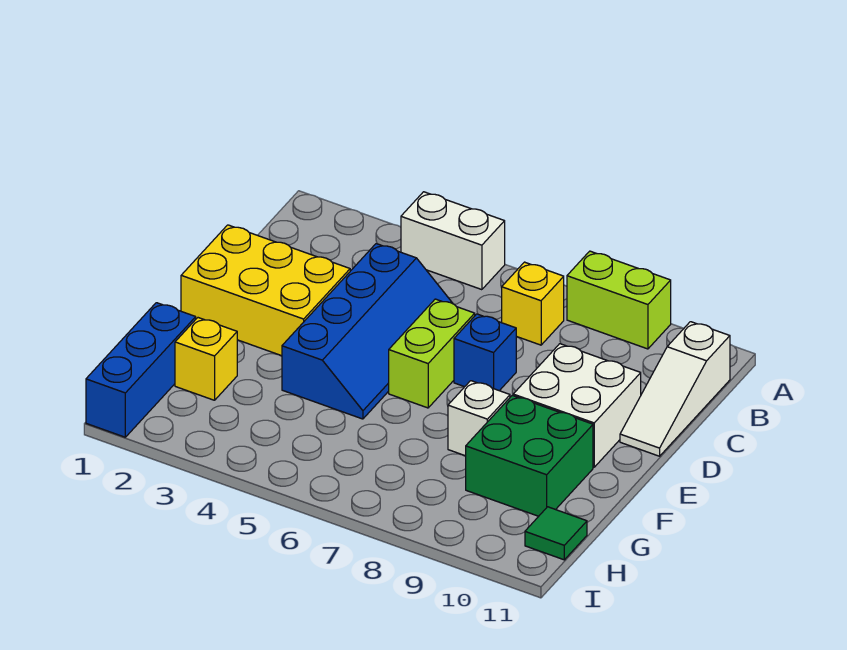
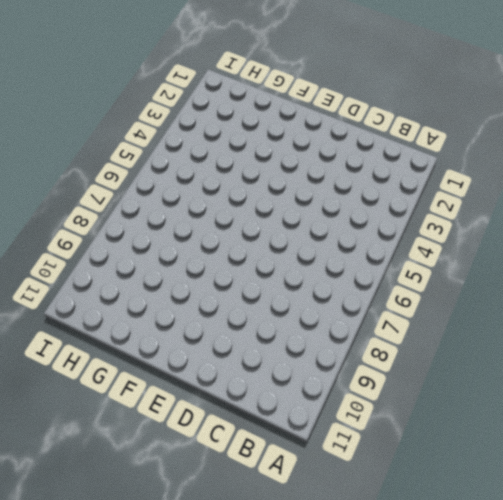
none -> white 1x2 brick [401,192,505,290]
none -> lime 1x2 brick [567,251,671,349]
none -> yellow 1x1 brick [502,262,564,345]

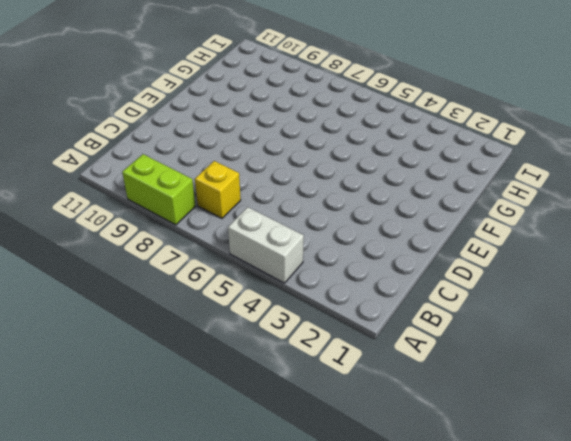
none -> white 1x3 slope [620,322,730,456]
none -> blue 2x4 slope [282,244,453,419]
none -> yellow 2x3 brick [181,225,350,356]

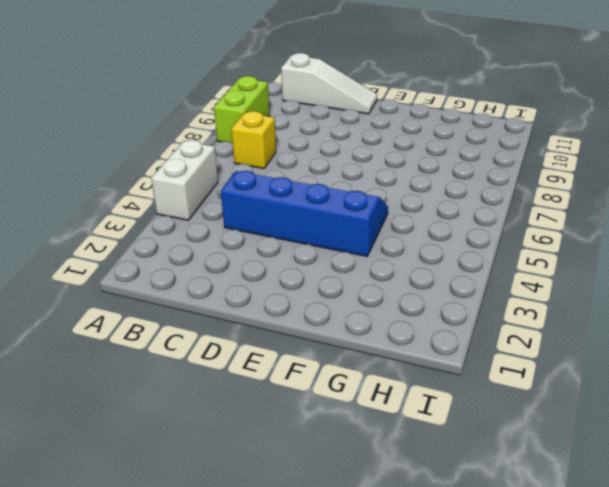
none -> yellow 2x3 brick [181,225,350,356]
none -> lime 1x2 brick [389,299,475,408]
none -> blue 1x1 brick [454,314,516,391]

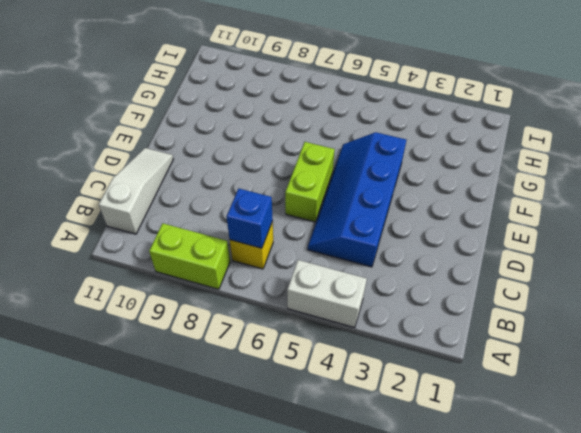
blue 1x1 brick [227,188,273,248] -> blue 1x1 brick moved to [454,314,516,391]
none -> yellow 2x3 brick [181,225,350,356]
none -> white 2x2 brick [513,344,641,467]
none -> white 1x1 brick [448,381,510,456]

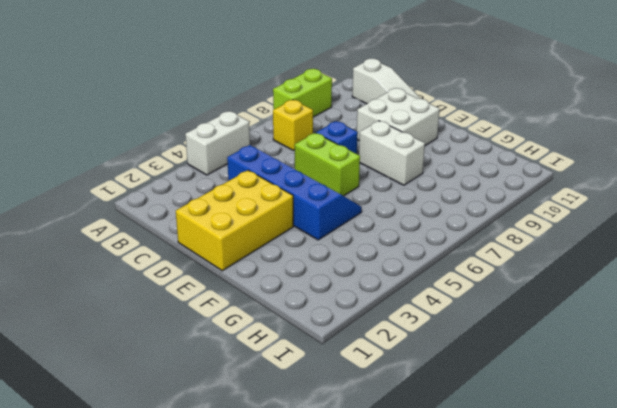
white 1x2 brick [359,121,425,185] -> white 1x1 brick [448,381,510,456]
none -> green 2x2 brick [466,395,593,516]
none -> blue 1x3 brick [86,303,196,437]
none -> yellow 1x1 brick [175,318,237,400]

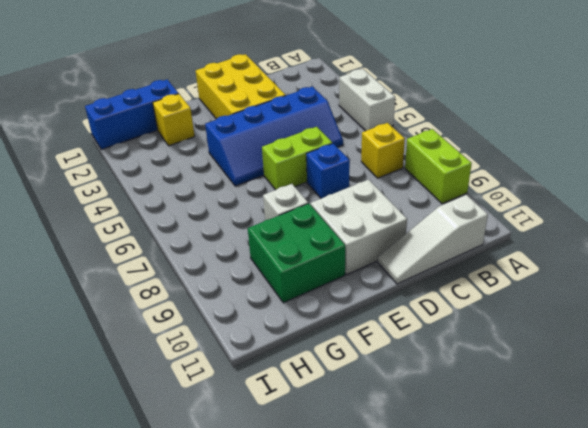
none -> green 1x1 tile [525,507,587,560]

